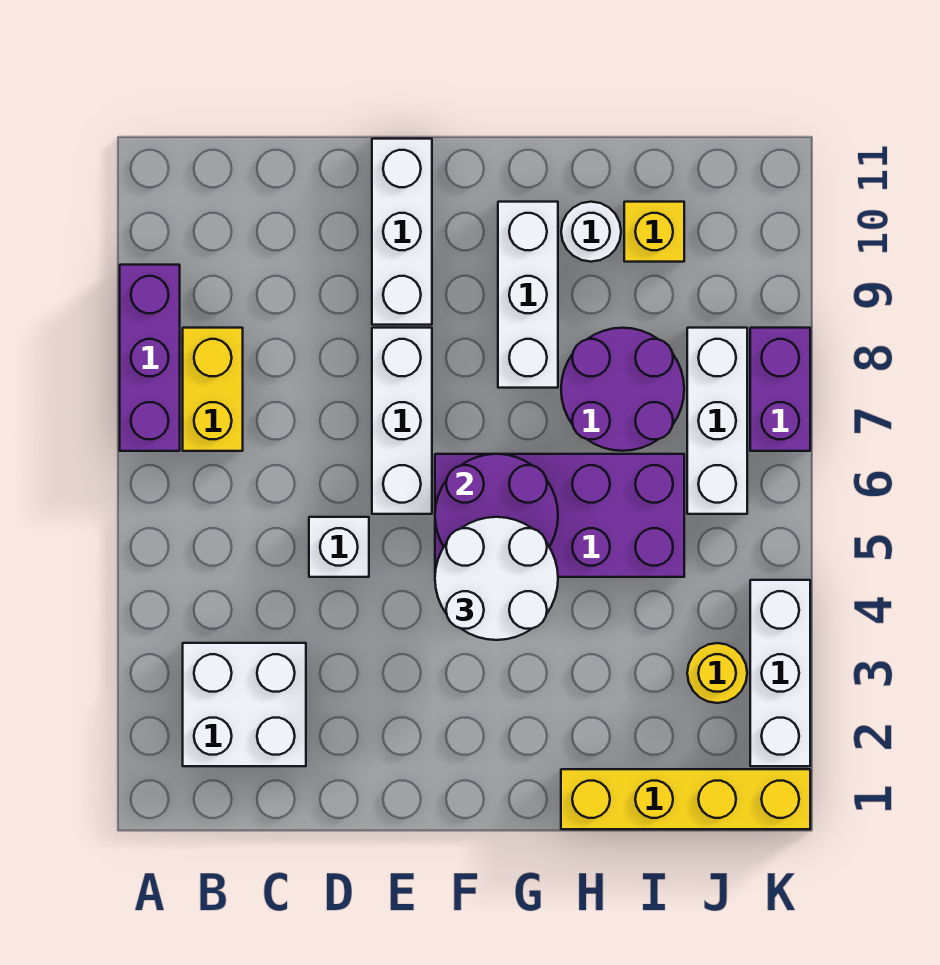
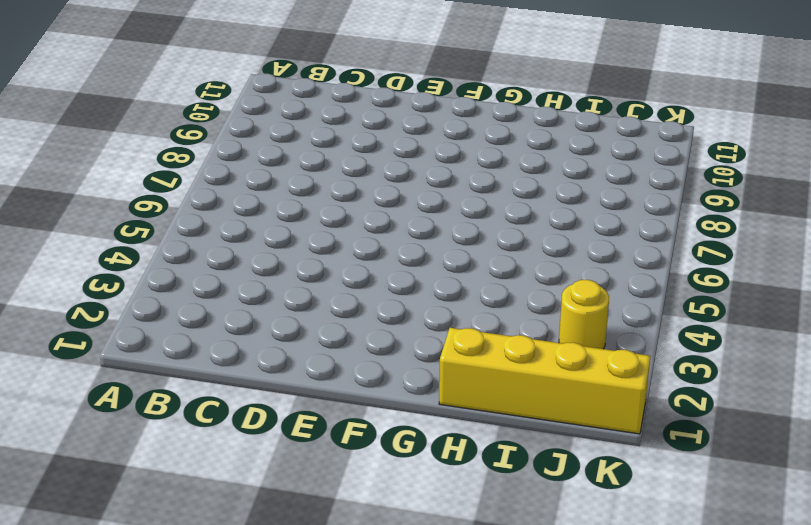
none -> purple 1x3 brick [120,265,180,451]
none -> white 2x2 brick [183,643,306,766]
none -> yellow 1x2 brick [183,328,243,451]

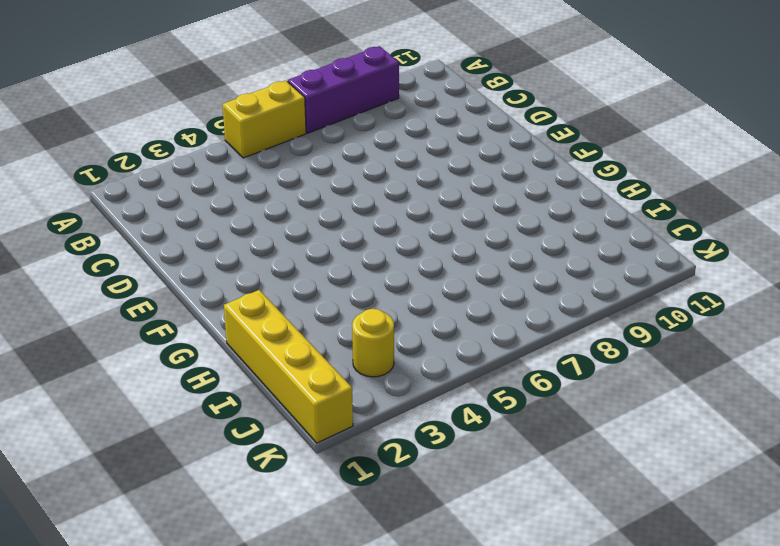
yellow 1x2 brick [223,81,306,158] -> yellow 1x2 brick moved to [183,328,243,451]
none -> white 2x2 brick [183,643,306,766]
none -> white 1x1 brick [309,517,369,577]
none -> white 1x3 brick [372,328,432,514]

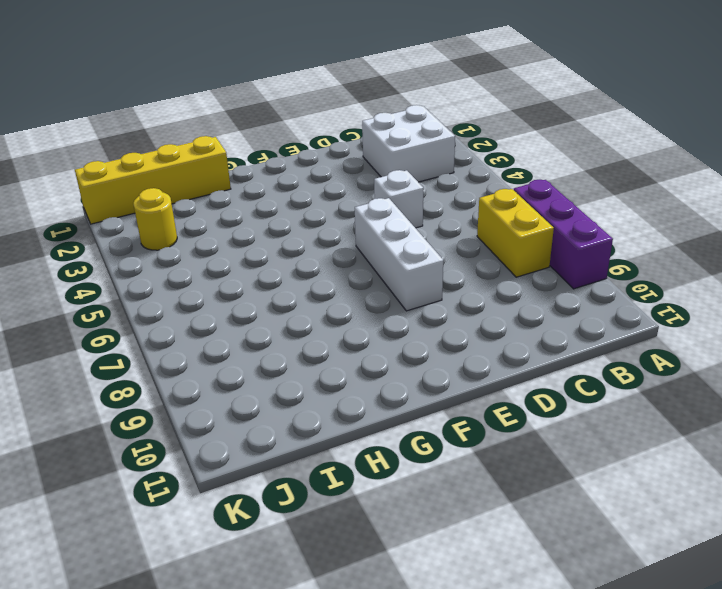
none -> white 1x3 brick [372,139,432,325]
none -> purple 2x4 brick [435,454,684,577]
none -> white 1x3 brick [498,202,558,388]

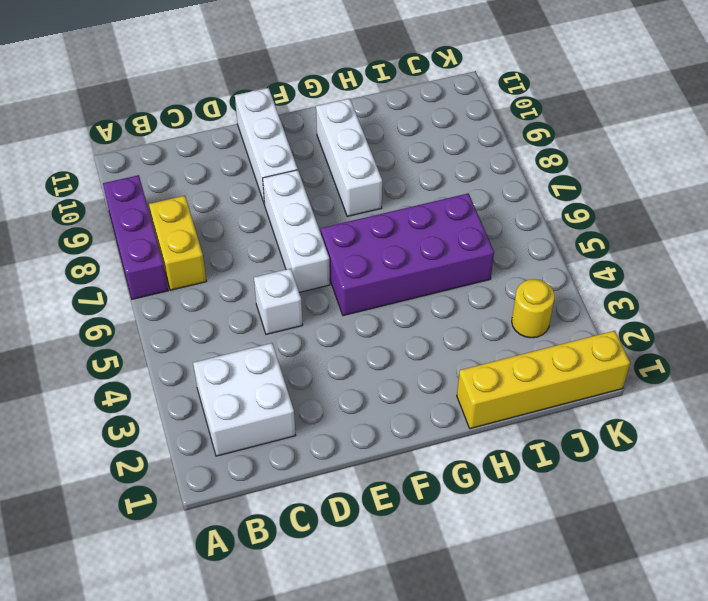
none -> purple 2x2 round brick [561,328,684,451]
none -> white 1x1 round brick [561,202,621,262]
none -> yellow 1x1 brick [624,202,684,262]

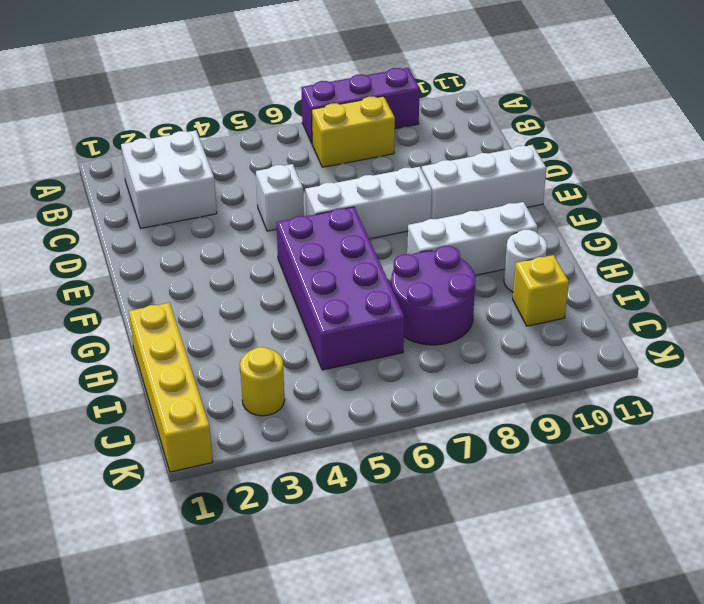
none -> white 1x3 brick [687,328,747,514]
none -> white 1x3 brick [750,580,810,766]
none -> purple 1x2 brick [750,328,810,451]

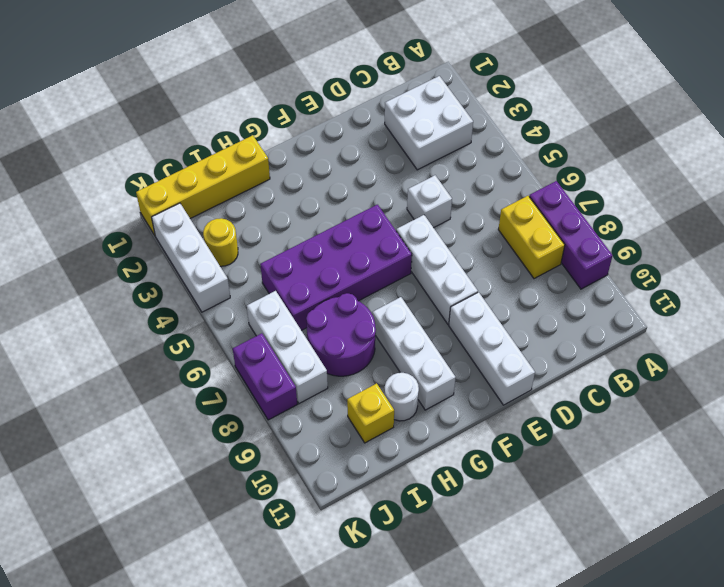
none -> purple 2x2 round brick [435,454,558,547]
none -> white 2x2 round brick [435,517,558,640]

